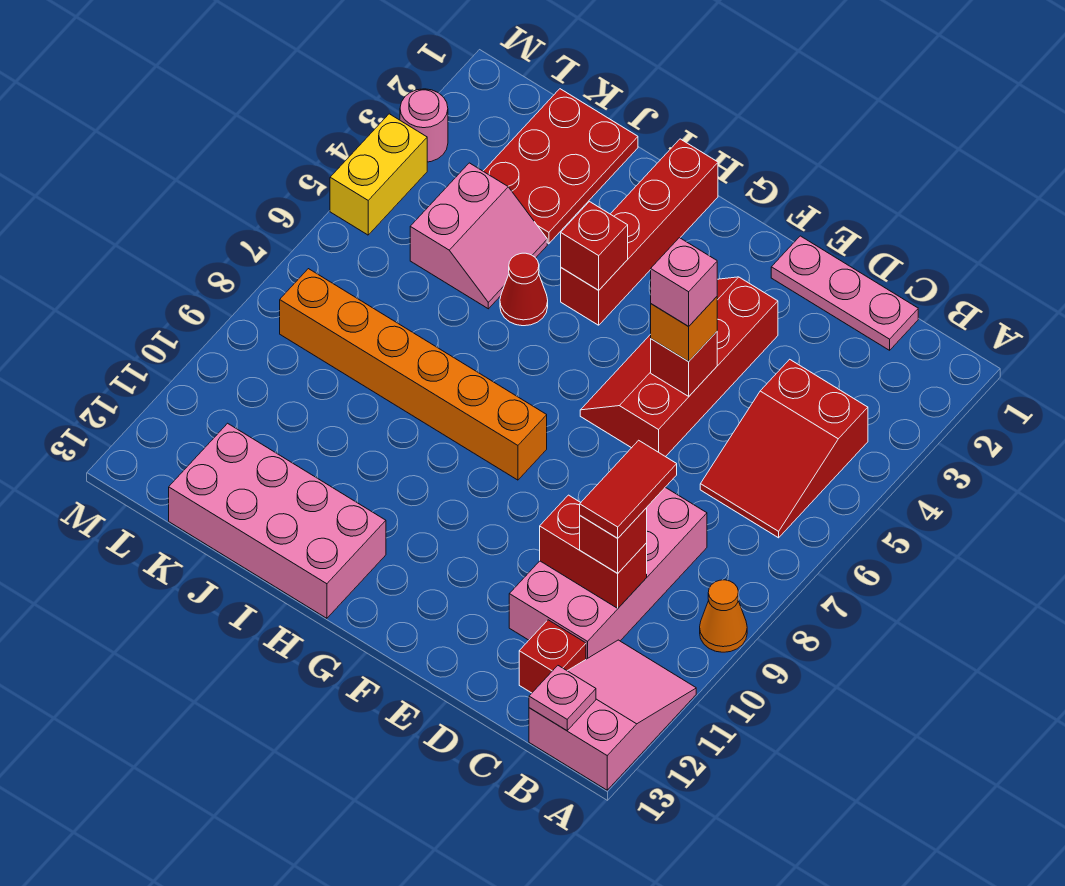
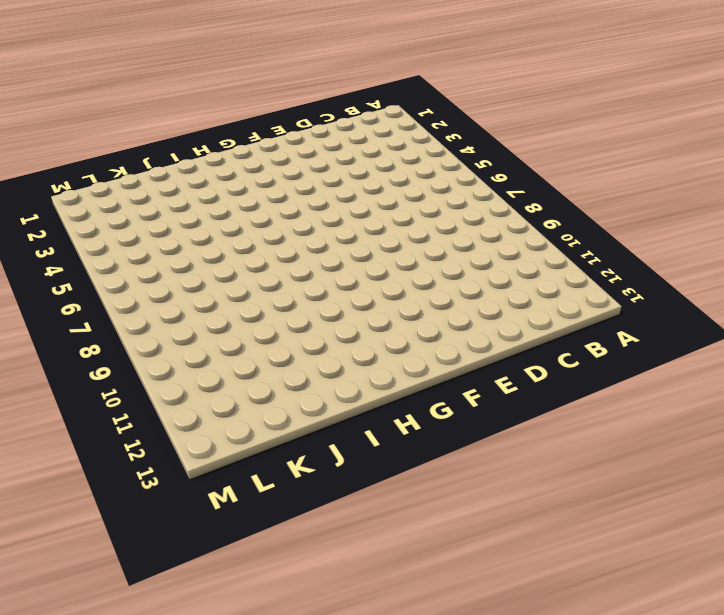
none -> orange 1x1 cone [700,580,747,652]
none -> pink 2x3 slope [529,640,696,790]
none -> red 2x3 slope [700,359,868,538]

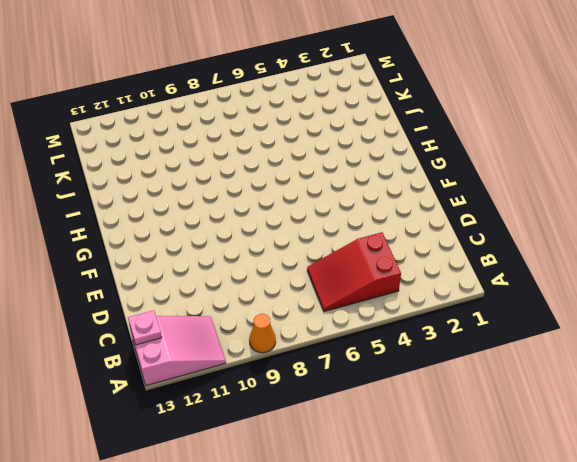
none -> pink 1x3 plate [771,236,918,350]
none -> pink 2x4 brick [509,487,707,659]
none -> red 1x1 brick [519,620,586,693]

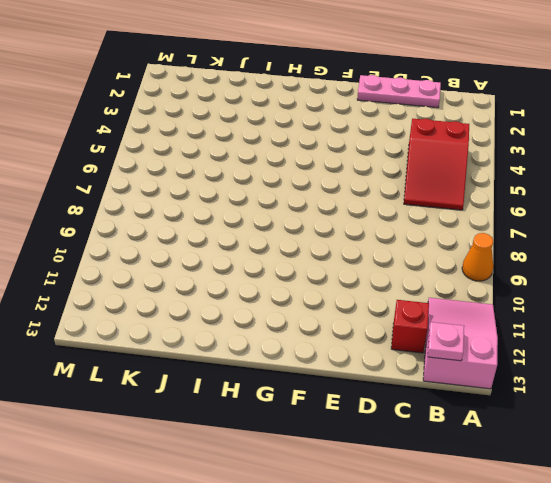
none -> pink 2x4 brick [509,487,707,659]
none -> red 2x4 slope [580,277,778,457]
none -> orange 1x6 brick [280,269,547,480]

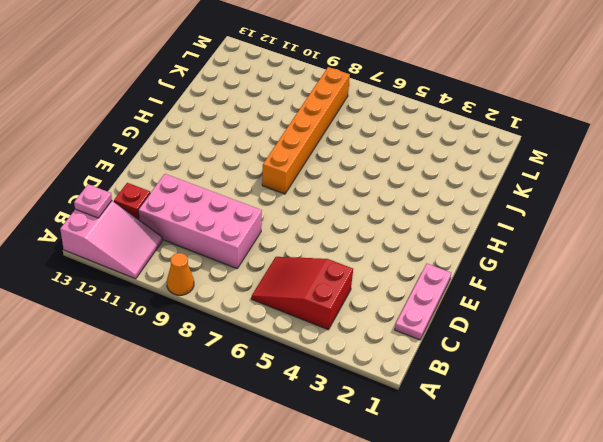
none -> red 2x4 slope [580,277,778,457]
none -> red 1x4 brick [561,139,718,325]
none -> pink 2x4 brick [169,423,386,618]

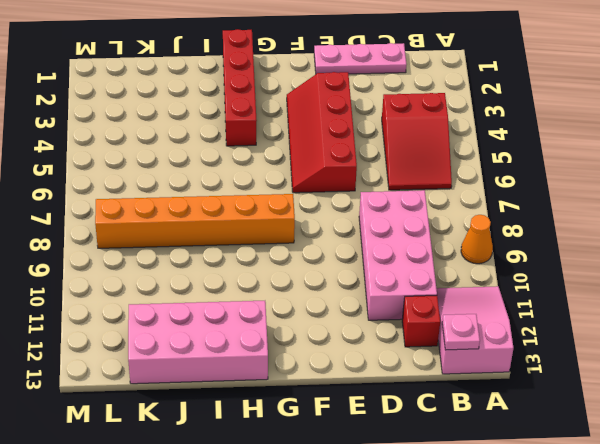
none -> red 1x1 cone [500,253,548,326]
none -> red 2x3 plate [483,89,638,244]
none -> pink 2x2 slope [410,163,547,309]

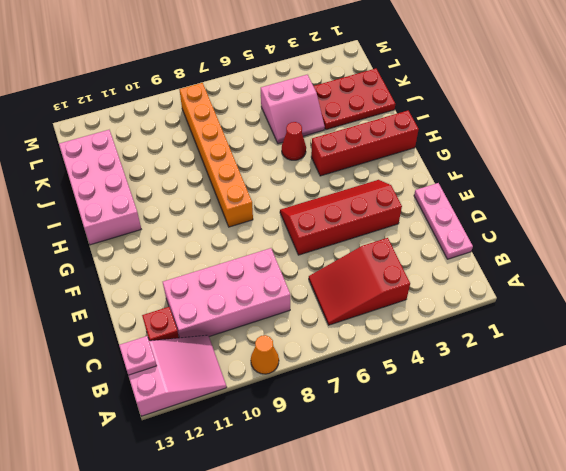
none -> pink 1x1 round brick [400,89,448,162]
none -> yellow 1x2 brick [330,114,427,235]
none -> red 1x2 brick [540,495,647,608]

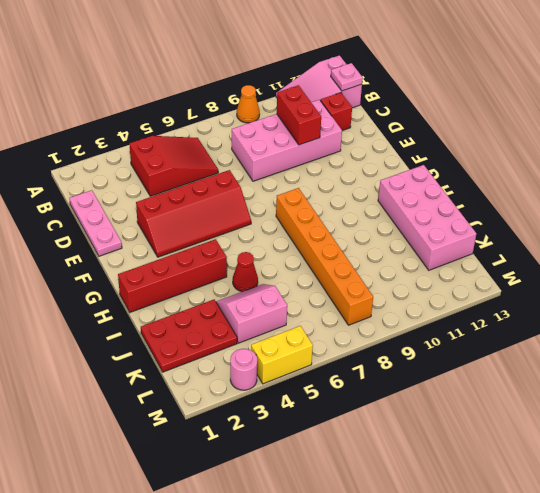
none -> red 1x1 brick [651,332,717,396]
none -> red 1x1 brick [561,202,628,290]
none -> red 1x1 brick [580,508,647,573]

